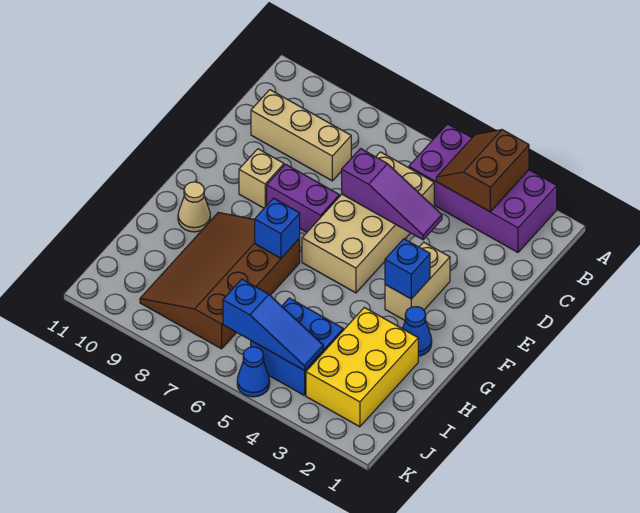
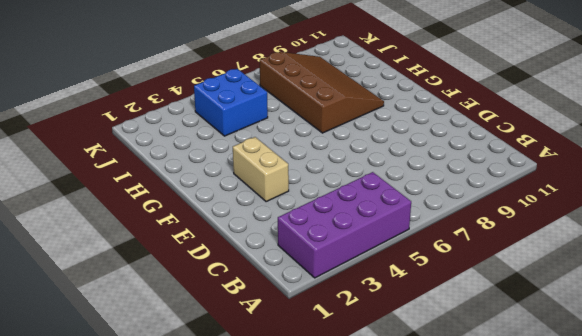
none -> tan 2x4 brick [302,152,434,293]
none -> tan 1x3 brick [251,90,351,181]
none -> purple 1x2 brick [267,164,339,232]

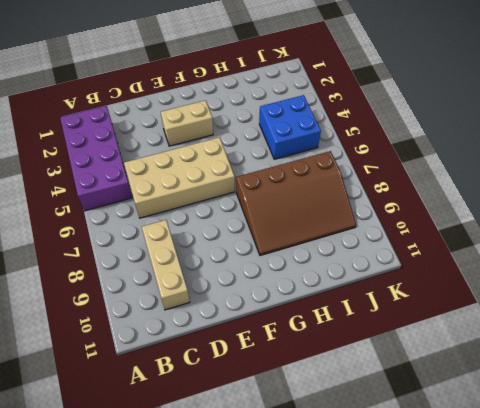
none -> purple 1x2 brick [267,164,339,232]
none -> tan 1x1 brick [239,149,284,208]
none -> blue 1x1 cone [403,307,432,356]

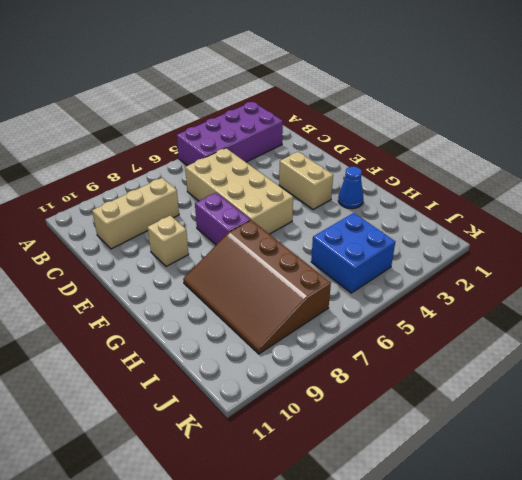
purple 1x2 brick [195,193,250,245] -> purple 1x2 brick turned to [267,164,339,232]
none -> tan 1x1 cone [178,182,210,232]
none -> yellow 2x3 brick [306,307,418,427]
none -> blue 1x1 cone [237,347,270,397]

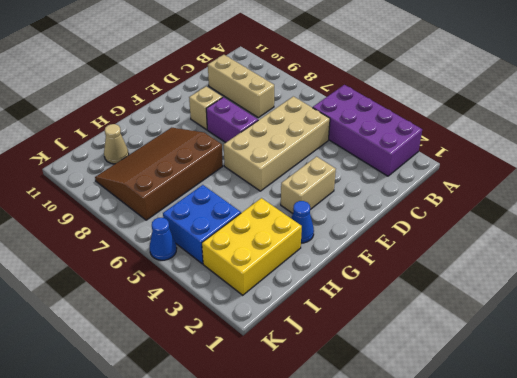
tan 1x1 cone [104,124,129,164] -> tan 1x1 cone moved to [178,182,210,232]
none -> brown 2x2 slope [436,130,529,212]
none -> purple 1x3 slope [342,149,442,240]
none -> blue 1x1 brick [385,239,430,299]

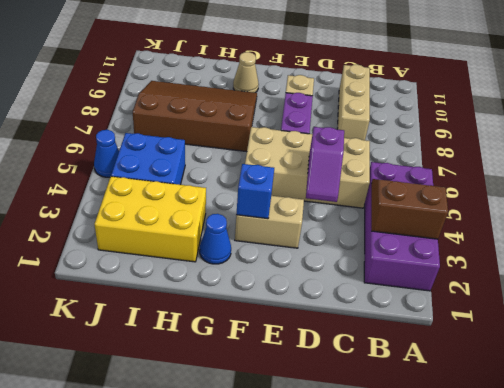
purple 1x2 slope [306,127,344,202] -> purple 1x3 slope [342,149,442,240]
none -> blue 1x1 brick [255,198,300,258]
none -> blue 1x3 slope [223,279,323,371]

